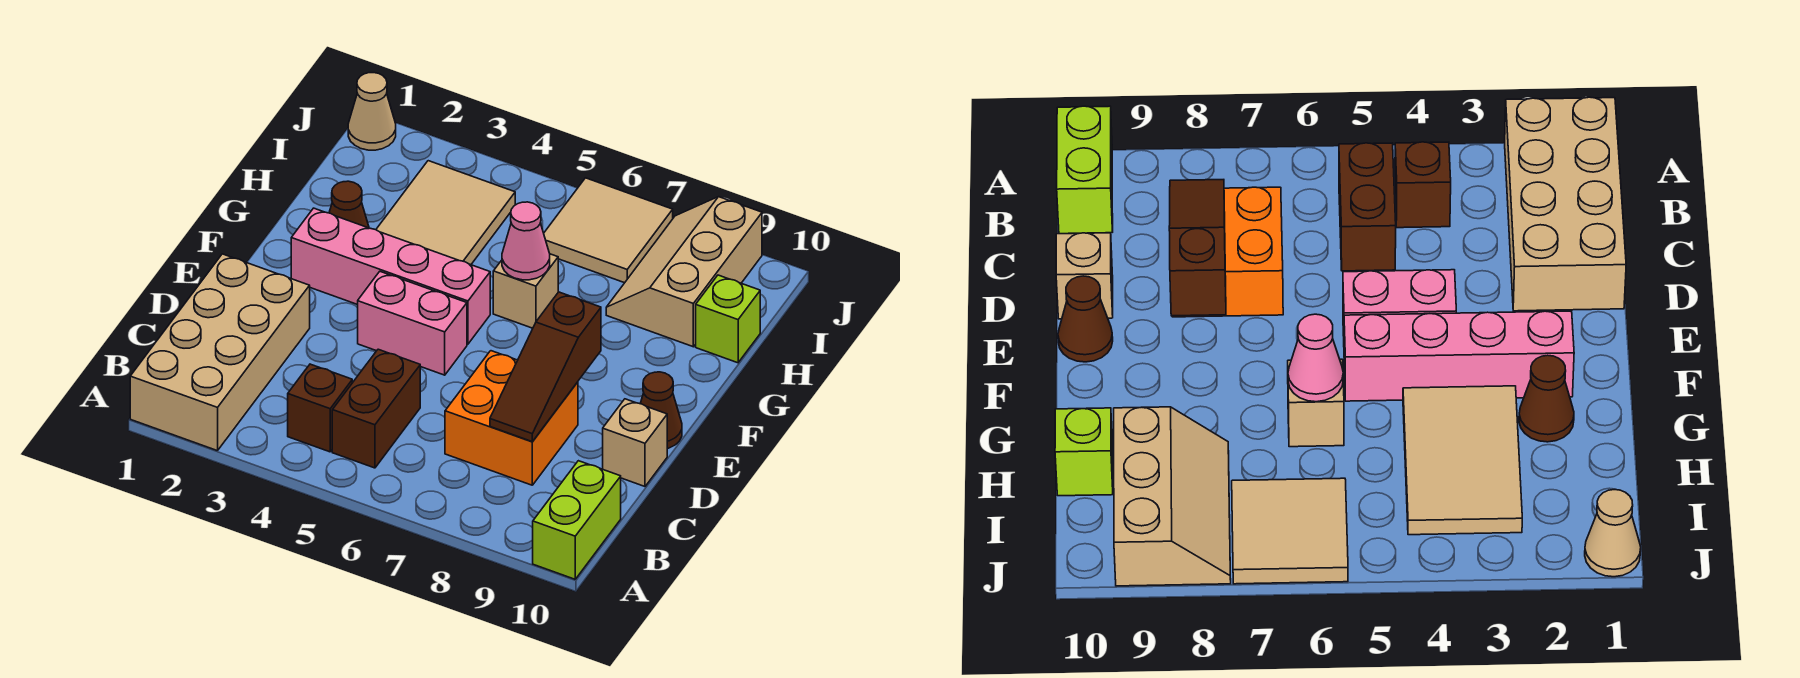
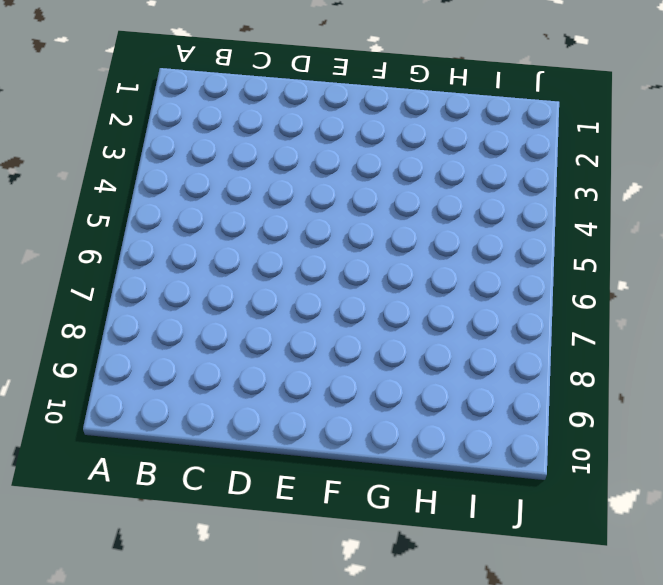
none -> tan 2x4 brick [130,254,310,451]
none -> lime 1x2 brick [533,461,621,579]
none -> brown 1x1 brick [288,364,352,452]

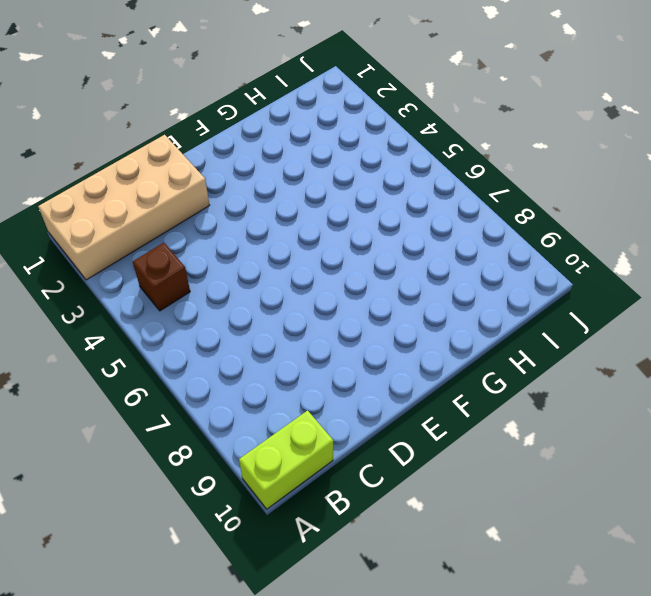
none -> brown 1x2 brick [332,349,420,468]
none -> orange 2x2 brick [445,351,578,485]
none -> tan 1x1 brick [603,399,667,486]

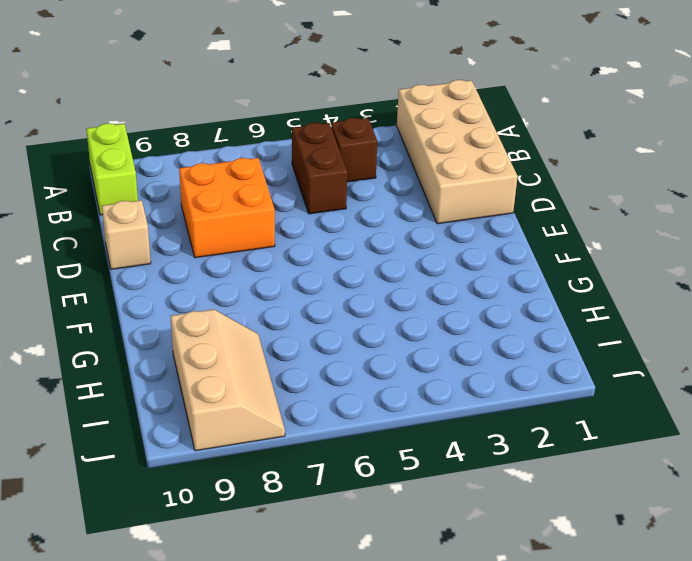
none -> pink 1x2 brick [358,272,467,375]
none -> brown 1x1 cone [640,372,682,449]
none -> pink 1x4 brick [291,208,490,344]

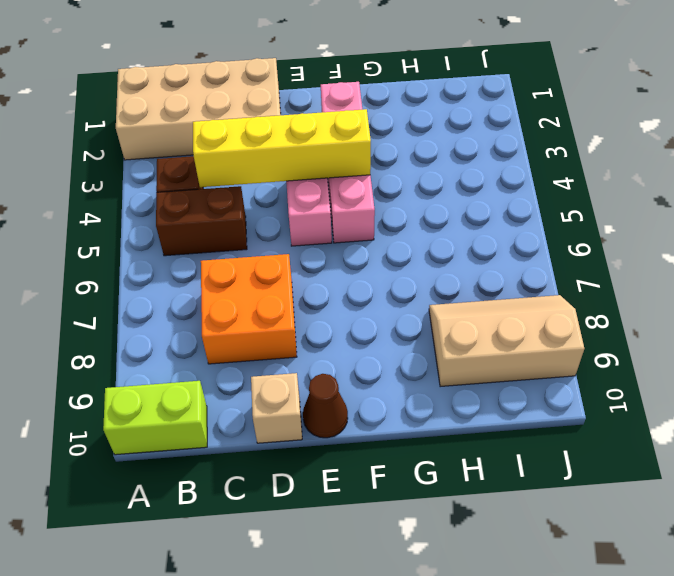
yellow 1x4 brick [193,109,371,187] -> none
none -> brown 1x1 cone [329,181,369,228]
none -> tan 2x3 tile [376,161,515,265]
none -> tan 1x1 brick [493,254,558,328]

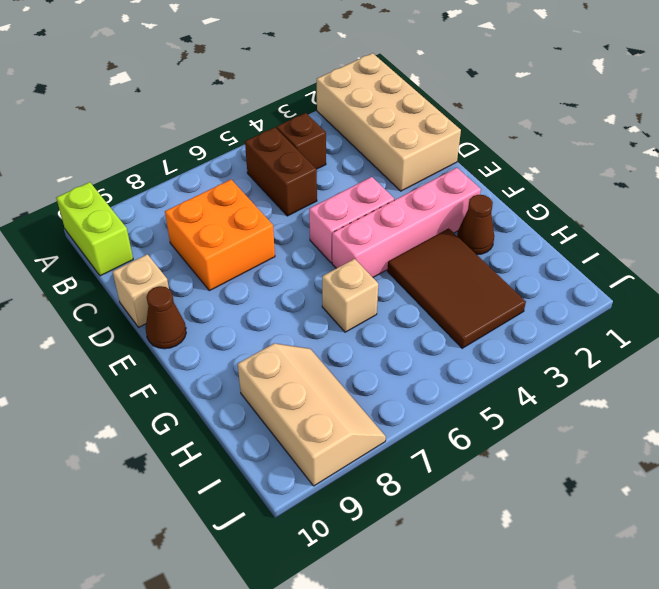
brown 2x3 tile [387,228,526,348] -> tan 2x3 tile [376,161,515,265]
none -> lime 1x1 brick [696,275,760,363]
none -> tan 2x2 tile [544,178,673,283]
none -> tan 1x1 cone [348,73,396,150]

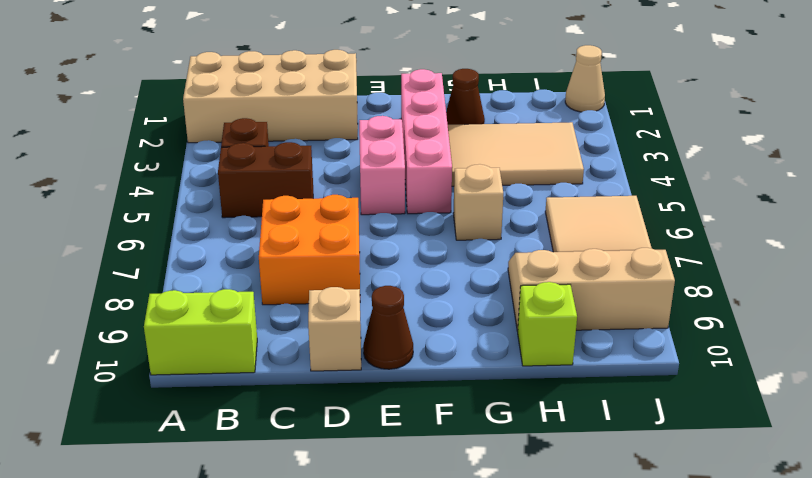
none -> brown 1x3 slope [490,292,601,442]
none -> pink 1x1 cone [502,202,550,280]

